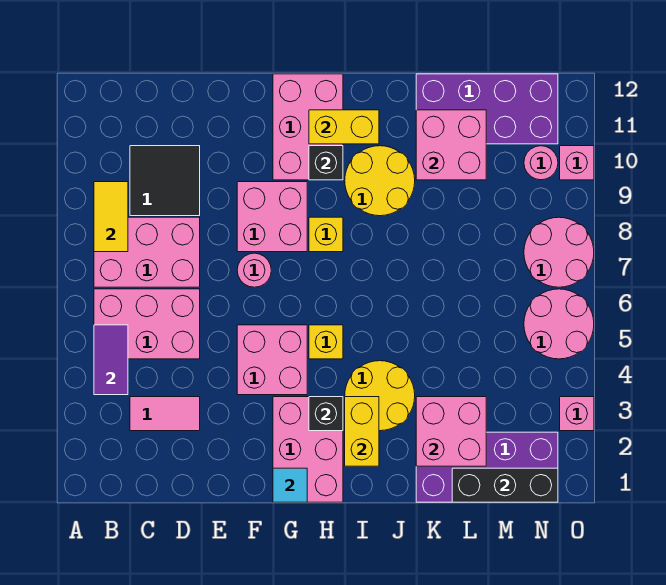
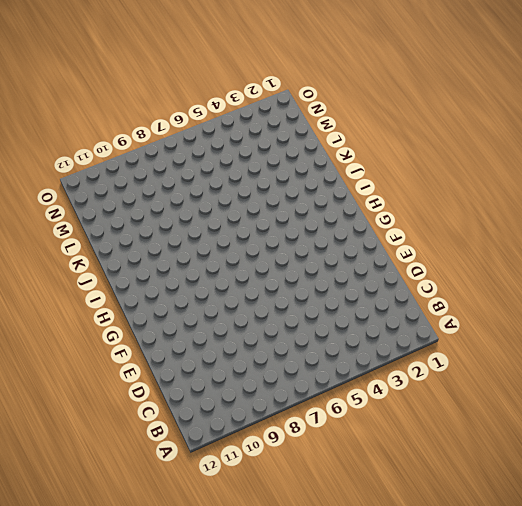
none -> pink 2x3 brick [94,289,200,359]
none -> pink 2x3 brick [94,217,200,287]
none -> pink 1x2 tile [130,397,200,431]
none -> black 2x2 tile [130,146,200,216]

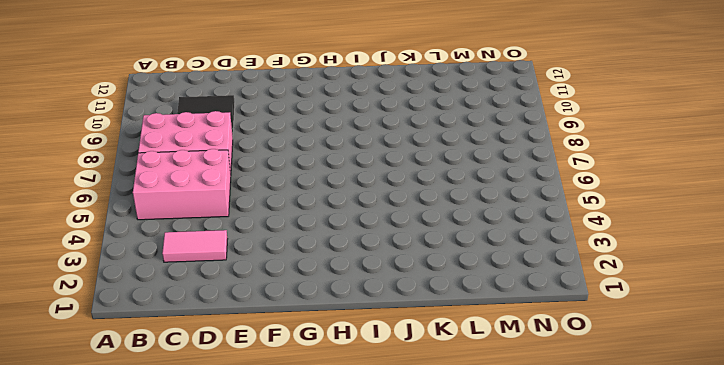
none -> pink 2x2 brick [237,325,307,395]
none -> pink 1x1 round brick [237,253,271,287]
none -> pink 2x2 brick [237,182,307,252]
none -> pink 2x3 brick [273,397,343,502]

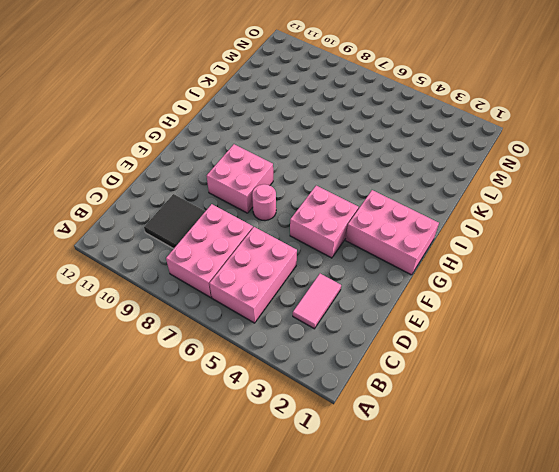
none -> pink 2x3 brick [273,74,343,180]
none -> yellow 1x1 brick [309,325,343,359]
none -> yellow 1x1 brick [309,217,343,252]
none -> yellow 2x2 round brick [345,361,415,431]

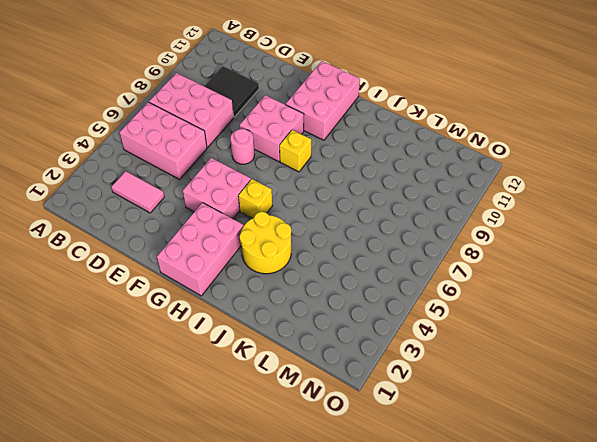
none -> yellow 2x2 round brick [345,146,415,216]
none -> purple 2x4 brick [416,432,558,502]
none -> purple 2x4 brick [416,74,558,144]
none -> pink 2x2 round brick [524,289,594,359]

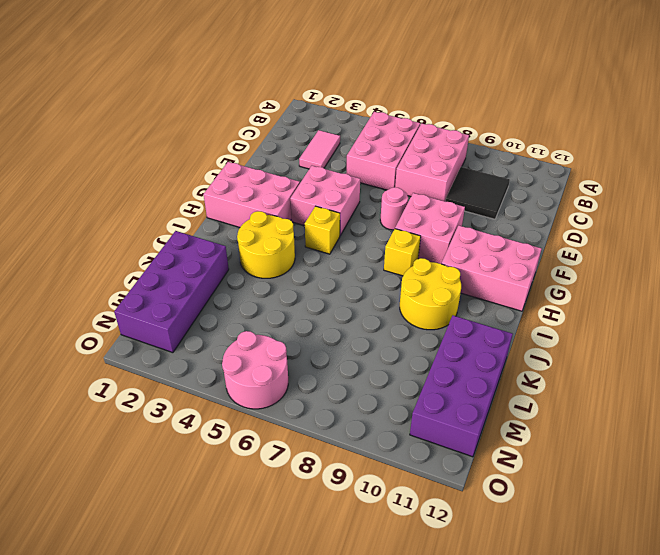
none -> pink 2x2 round brick [524,217,594,287]
none -> pink 1x1 round brick [524,146,558,180]
none -> pink 1x1 brick [560,397,594,431]
none -> pink 1x1 brick [560,146,594,180]

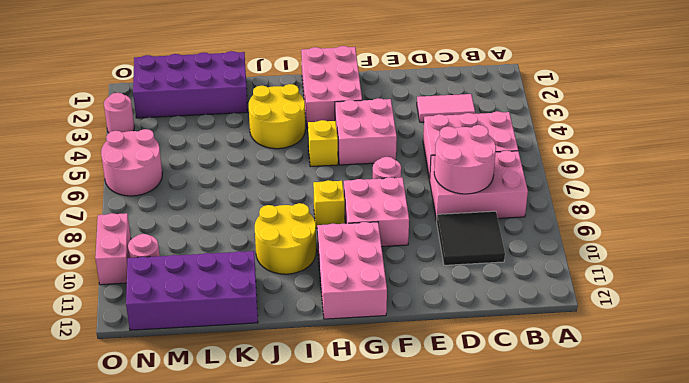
pink 2x2 round brick [434,125,496,194] -> pink 2x2 round brick moved to [524,217,594,287]
pink 1x1 round brick [104,93,134,133] -> pink 1x1 brick [560,397,594,431]
pink 1x2 brick [95,213,131,285] -> pink 1x1 brick [560,146,594,180]
none -> purple 1x2 tile [94,325,128,395]
none -> yellow 1x2 tile [94,182,128,252]
none -> cyan 1x1 tile [273,468,307,502]
none -> black 1x1 brick [309,397,343,431]

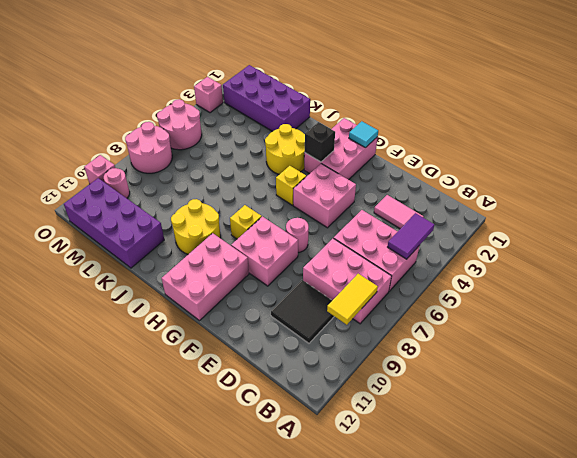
none -> black 1x1 brick [309,146,343,180]
none -> yellow 1x2 brick [309,110,379,144]
none -> yellow 1x2 brick [345,397,379,466]
none -> pink 2x2 brick [416,397,486,466]

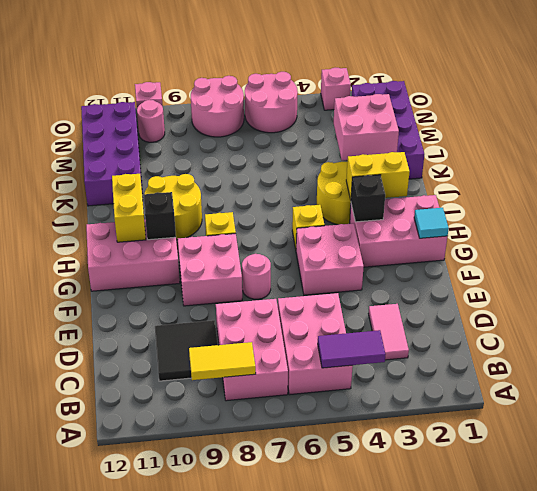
none -> pink 2x2 brick [416,110,486,180]
none -> black 1x3 brick [452,468,558,502]

